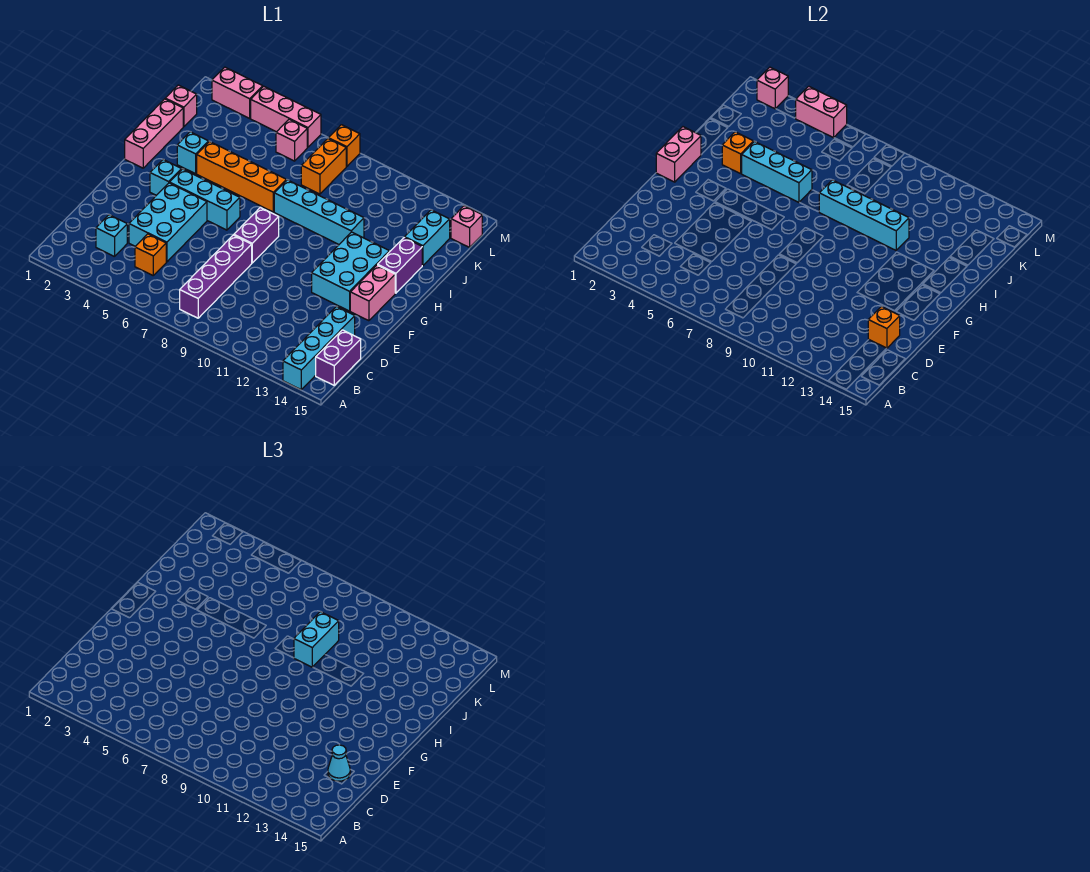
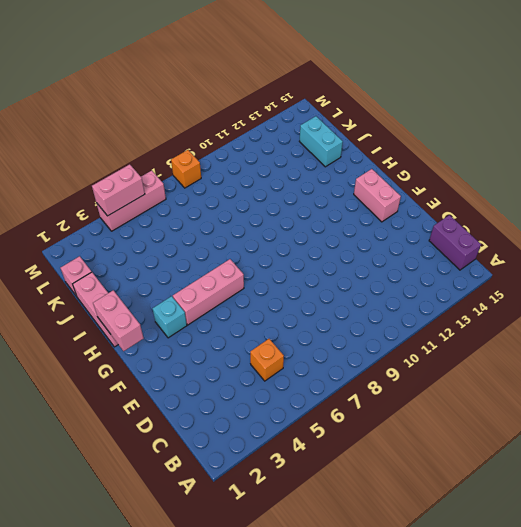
pink 1x3 brick [173,259,244,325] -> cyan 1x3 brick [170,169,240,230]
none -> cyan 1x4 brick [283,306,355,389]
none -> purple 1x4 brick [180,235,252,318]
none -> cyan 1x1 brick [96,215,127,257]
none -> cyan 2x3 brick [129,183,207,262]

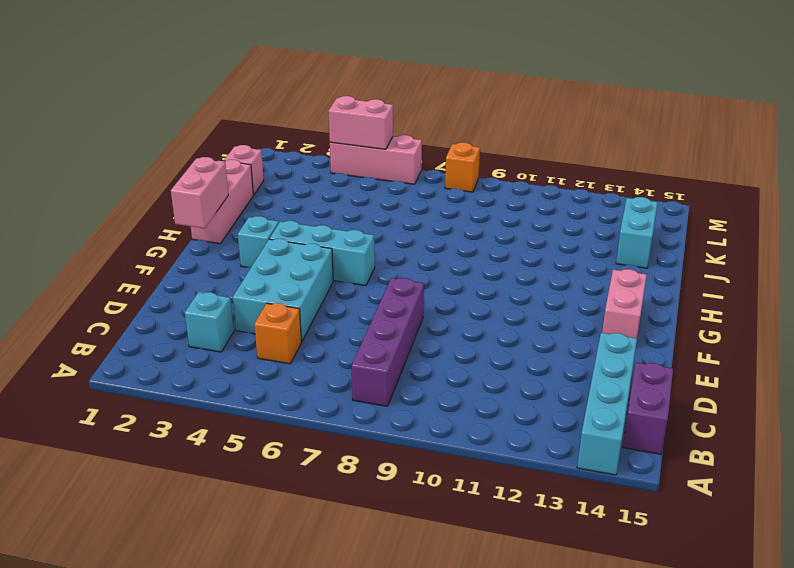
none -> purple 1x2 brick [234,207,279,263]
none -> cyan 2x3 brick [312,232,389,311]
none -> purple 1x2 brick [378,237,422,293]
none -> cyan 1x1 brick [177,132,209,174]

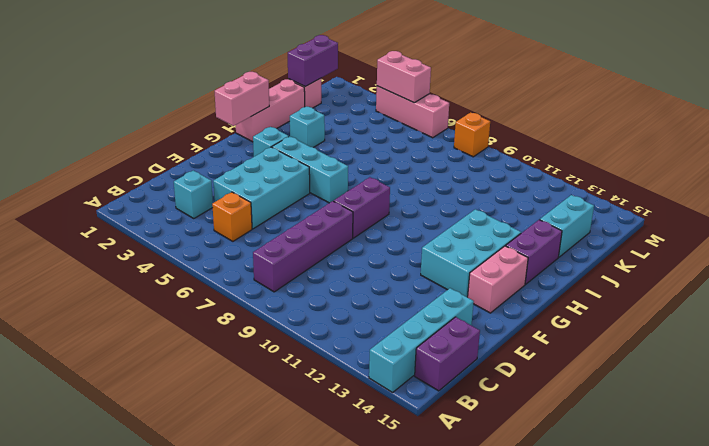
purple 1x2 brick [288,35,338,86] -> none
none -> orange 1x4 brick [197,141,286,212]
none -> cyan 1x4 brick [274,180,364,244]
none -> orange 1x2 brick [301,139,346,194]
none -> pink 1x1 brick [276,119,307,161]

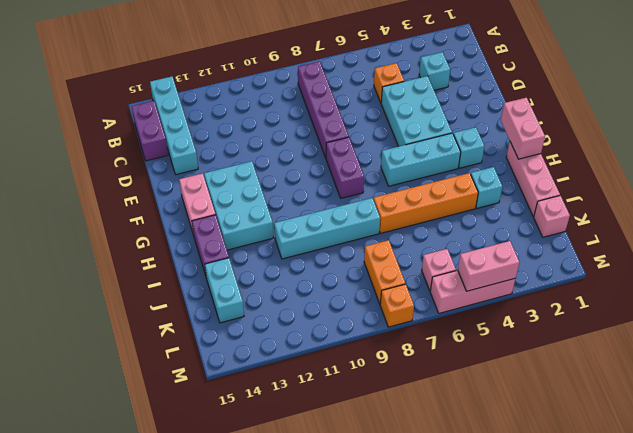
none -> pink 1x1 brick [451,206,482,247]
none -> pink 1x2 brick [212,67,263,118]
none -> orange 1x1 brick [868,306,900,348]
none -> orange 1x1 brick [722,132,754,174]

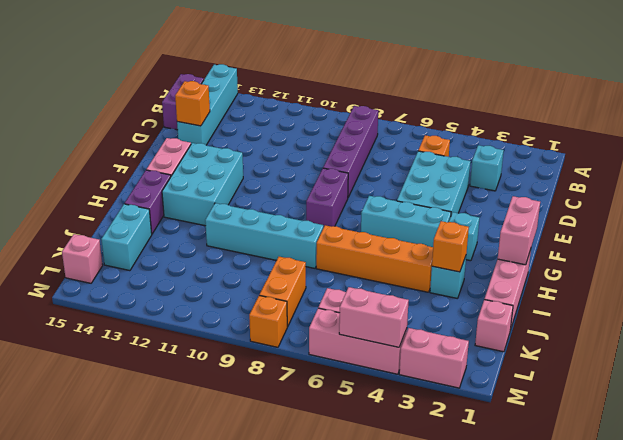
none -> cyan 1x3 brick [742,141,812,202]
none -> cyan 1x4 brick [819,180,909,250]
none -> pink 1x1 brick [757,67,788,109]
none -> cyan 1x1 cone [328,745,350,781]

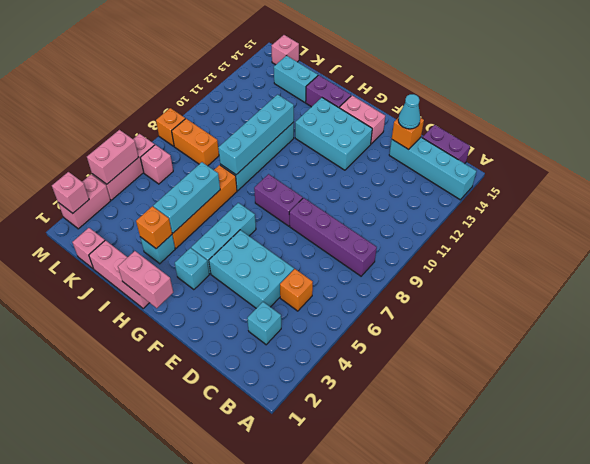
none -> cyan 1x2 brick [294,612,339,667]

